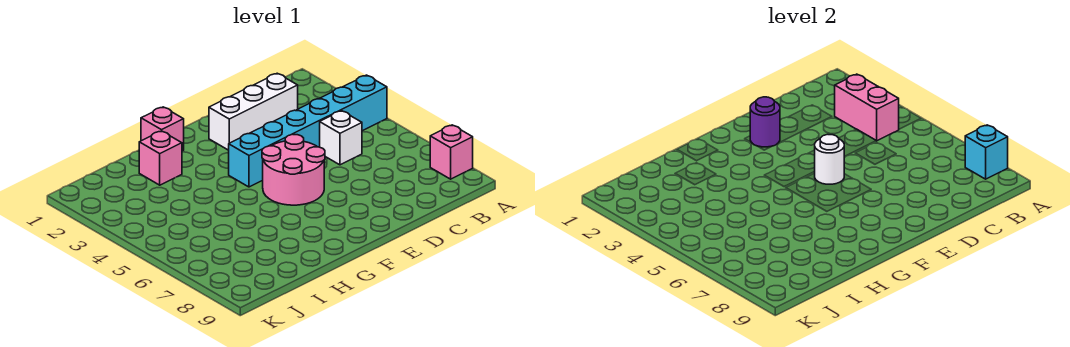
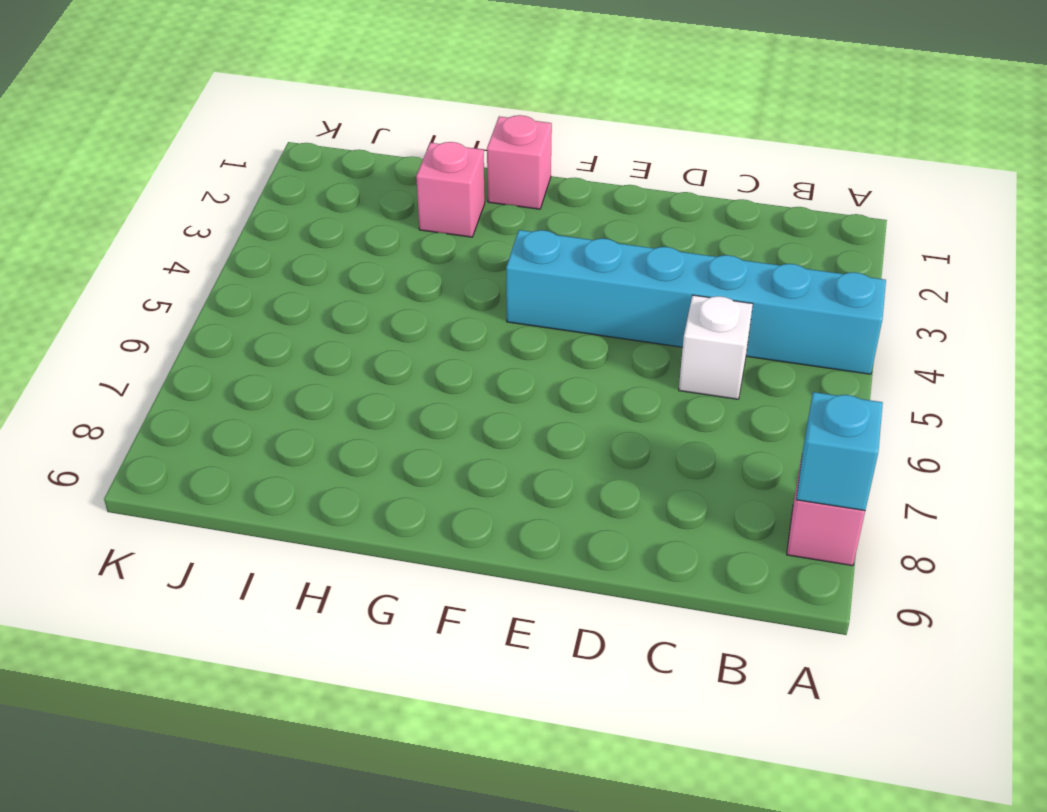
none -> white 1x3 brick [209,73,298,150]
none -> pink 2x2 round brick [262,134,325,205]

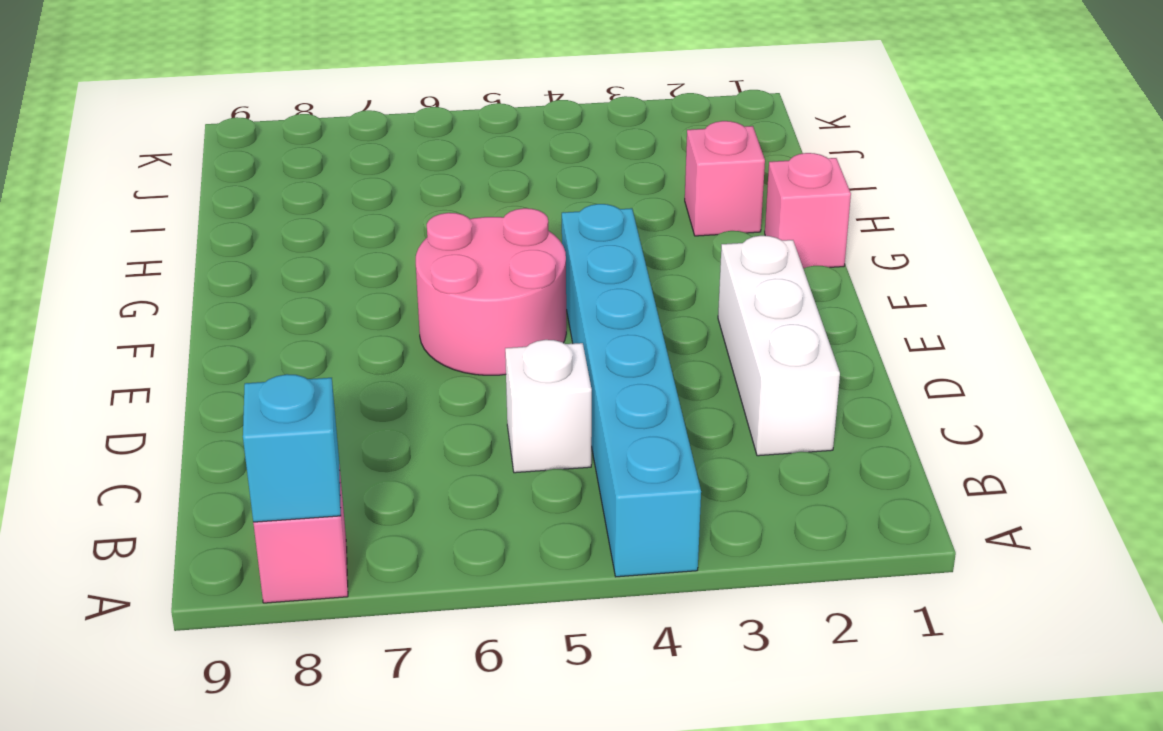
none -> pink 1x2 brick [835,74,899,141]
none -> purple 1x1 round brick [750,97,780,147]

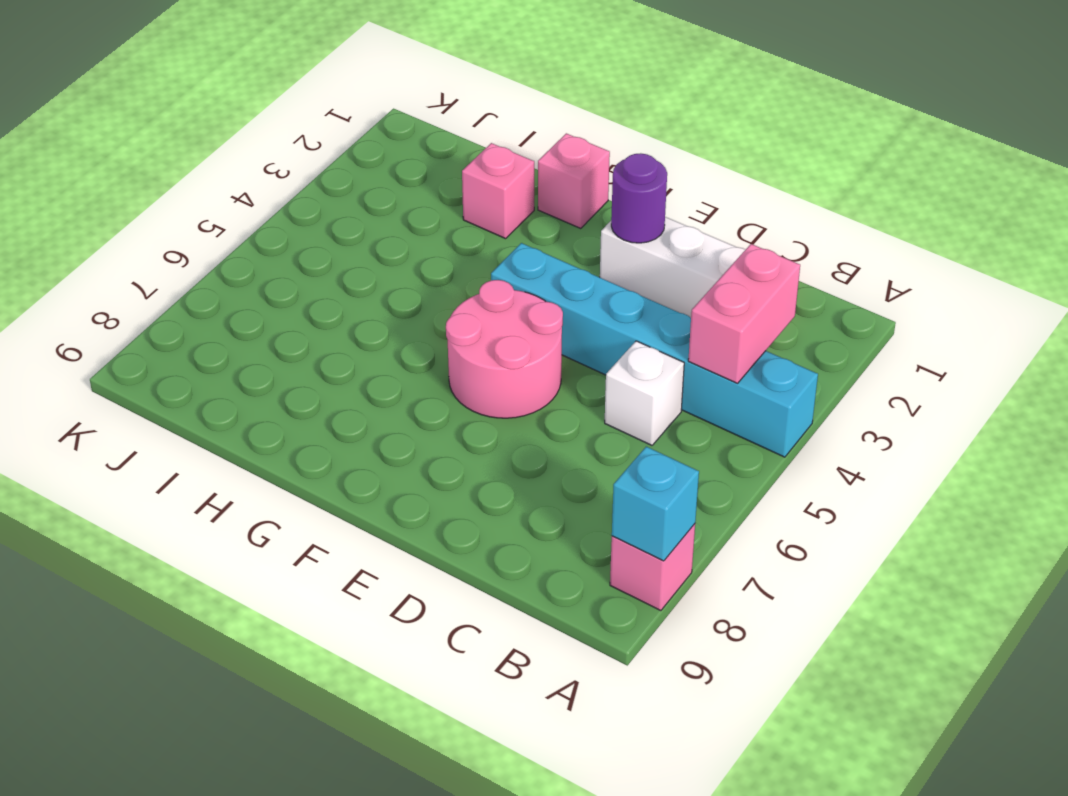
none -> white 1x1 round brick [814,134,845,184]

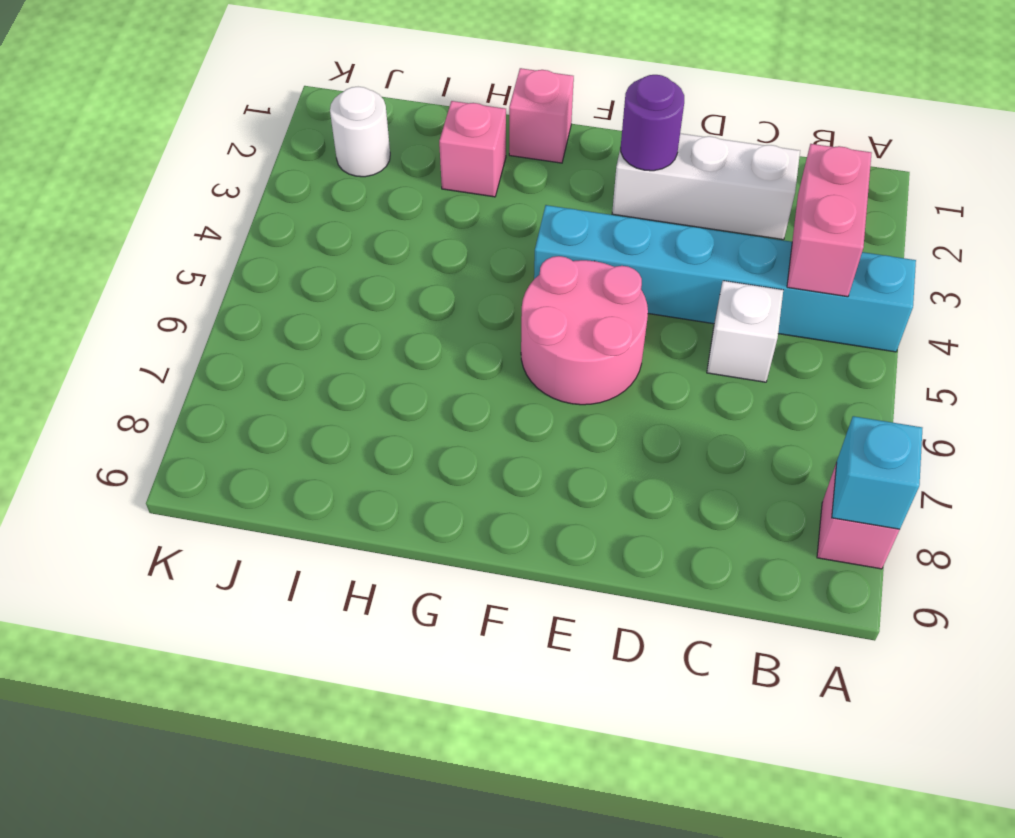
white 1x1 round brick [330,87,390,177] -> white 1x1 round brick moved to [814,134,845,184]

